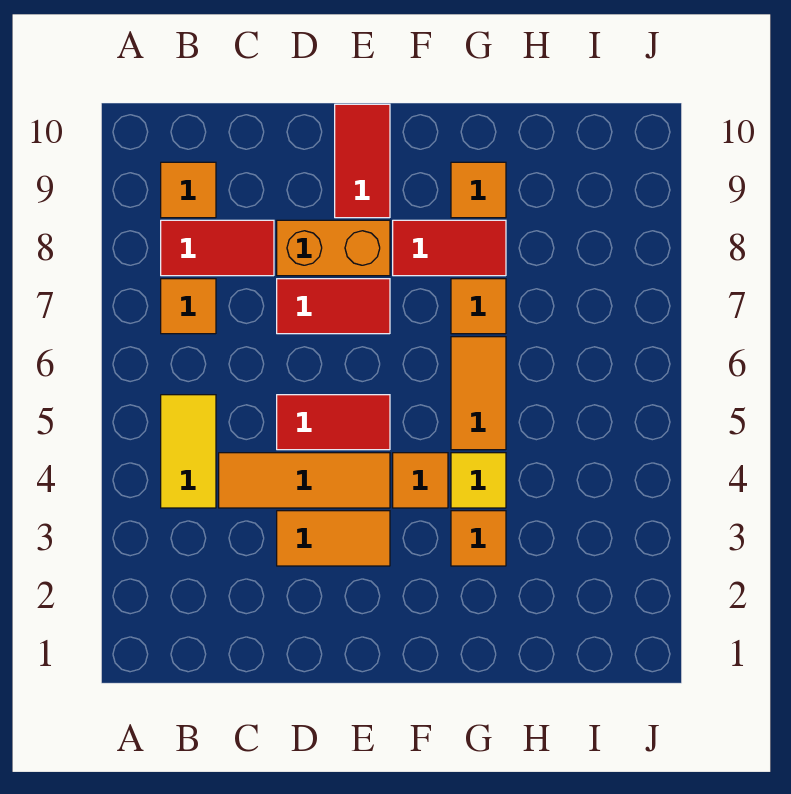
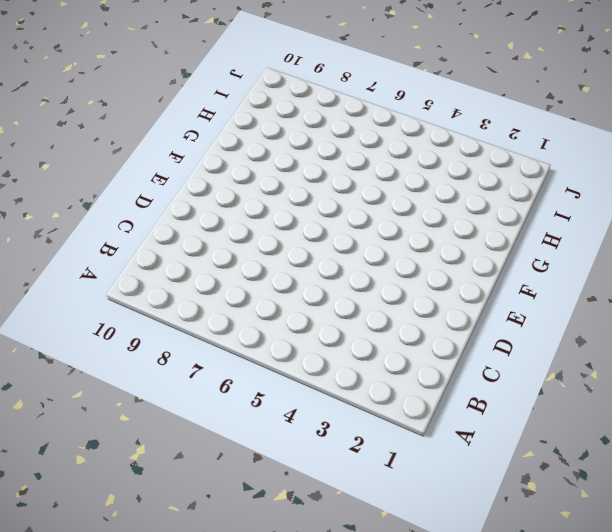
none -> yellow 1x2 tile [161,395,216,508]
none -> orange 1x1 tile [161,279,216,334]
none -> red 1x2 tile [161,220,274,276]

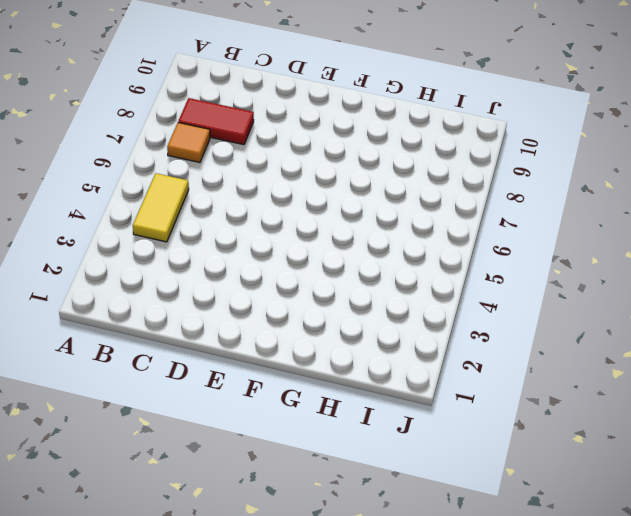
none -> orange 1x1 tile [161,162,216,218]
none -> orange 1x3 tile [219,453,390,508]
none -> orange 1x2 tile [277,511,390,566]

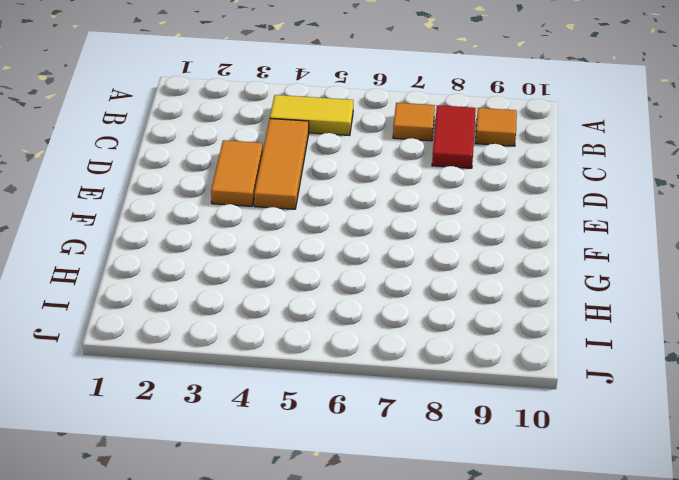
none -> red 1x2 tile [277,395,390,450]
none -> red 1x2 tile [277,279,390,334]
none -> orange 1x2 brick [277,220,390,276]

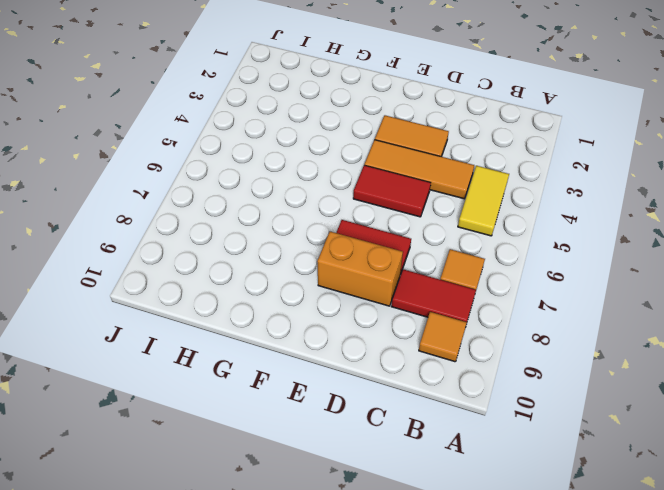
none -> red 1x2 tile [335,104,390,218]
none -> orange 1x1 tile [393,453,448,508]
none -> red 1x2 tile [393,220,506,276]

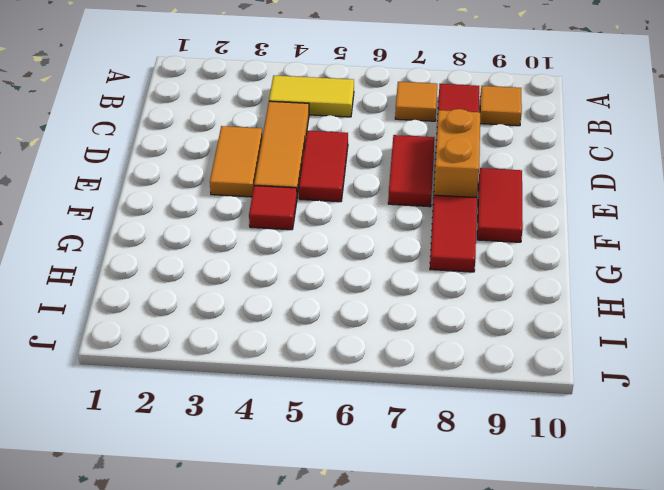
red 1x2 tile [477,168,523,242] -> red 1x2 tile turned to [335,104,390,218]
red 1x1 tile [249,186,297,230] -> orange 1x1 tile [393,453,448,508]
none -> orange 1x1 tile [451,511,506,566]
none -> yellow 1x1 tile [451,453,506,508]
none -> orange 1x2 tile [451,337,506,450]

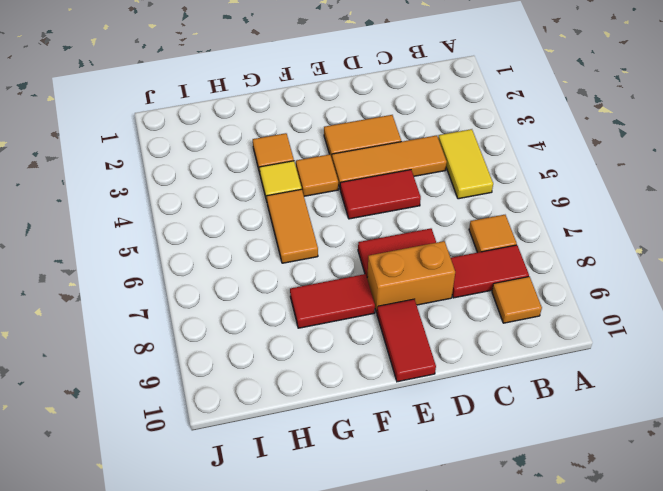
none -> orange 1x1 tile [451,279,506,334]
none -> orange 1x1 tile [451,162,506,218]

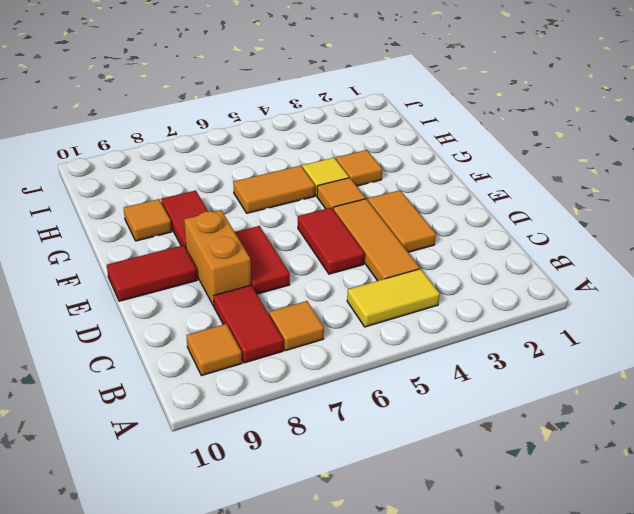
none -> orange 1x1 tile [451,279,506,334]

